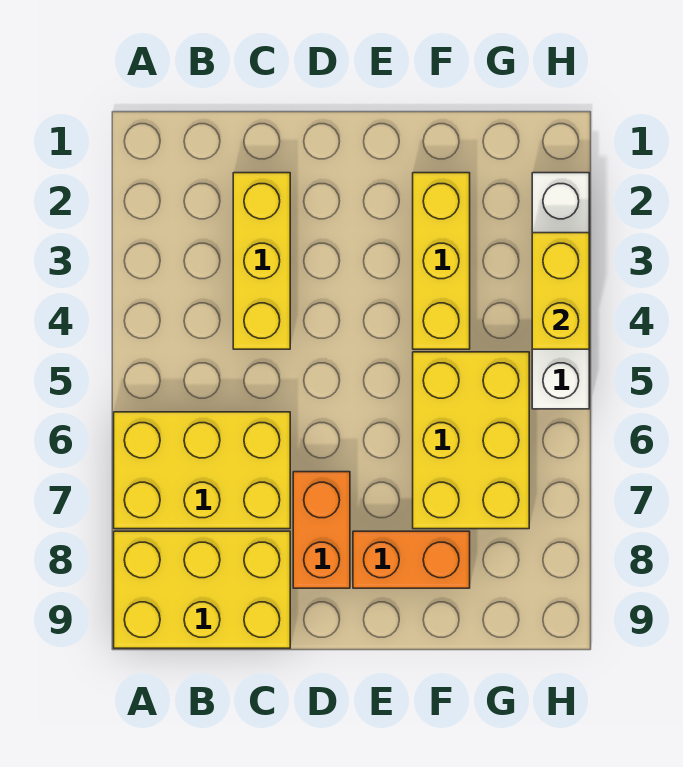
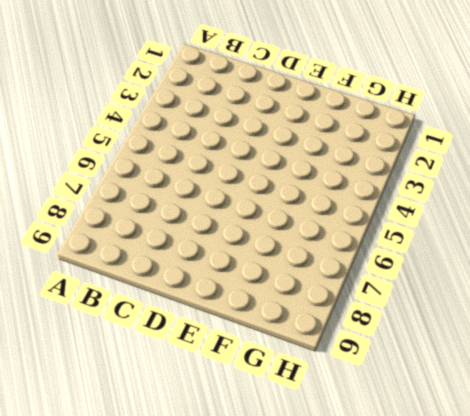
none -> yellow 2x3 brick [114,412,290,529]
none -> yellow 2x3 brick [114,531,290,648]

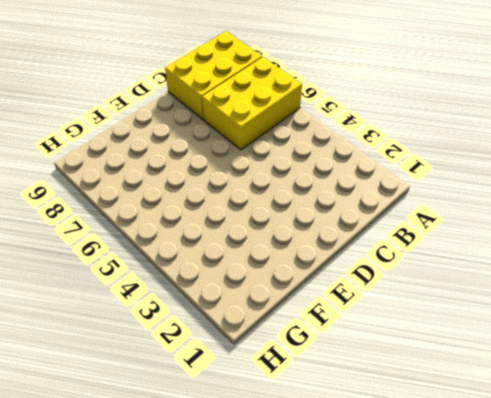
none -> yellow 1x3 brick [233,173,290,349]
none -> orange 1x2 brick [293,472,350,588]

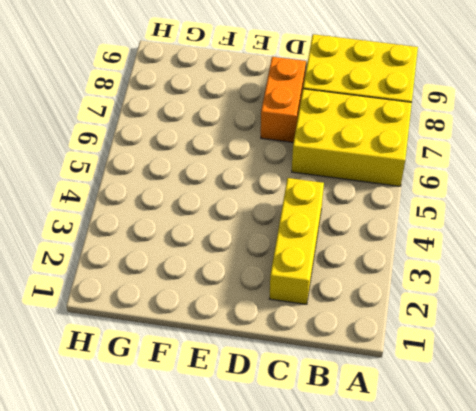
none -> orange 1x2 brick [353,531,470,588]
none -> yellow 1x3 brick [413,173,470,349]

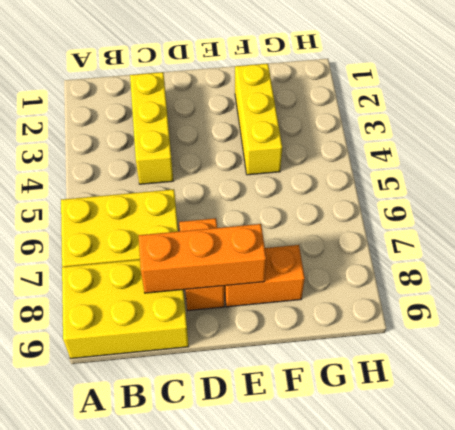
orange 1x3 brick [138,224,266,293] -> none
none -> yellow 2x3 brick [413,352,529,529]
none -> white 1x4 brick [532,173,589,409]

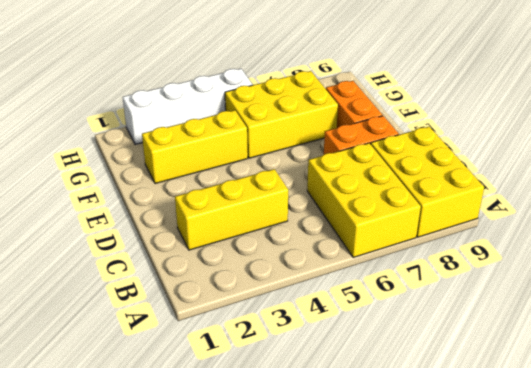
none -> yellow 1x2 brick [532,233,589,349]

